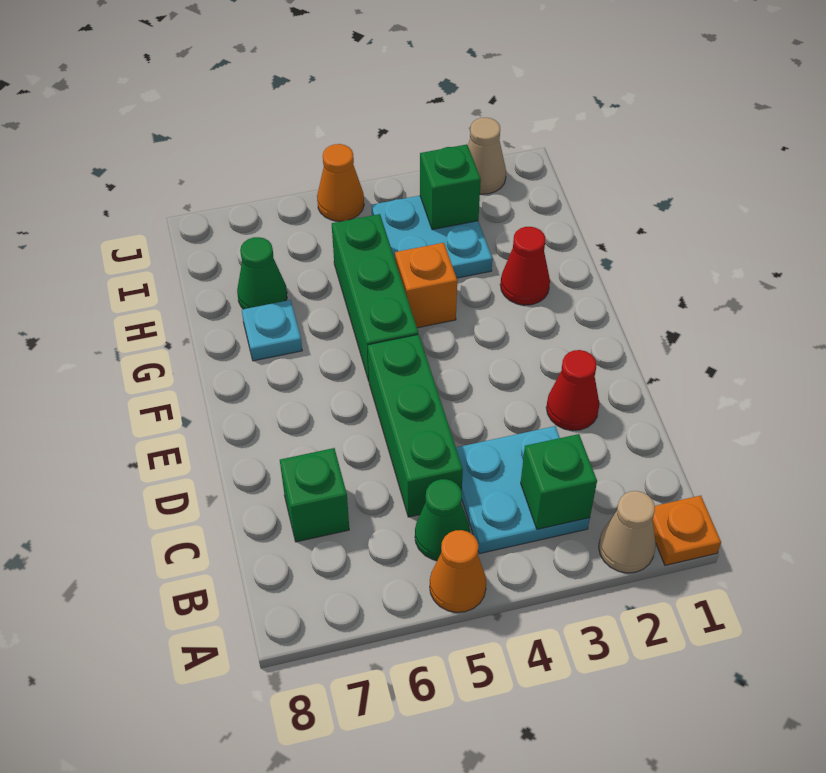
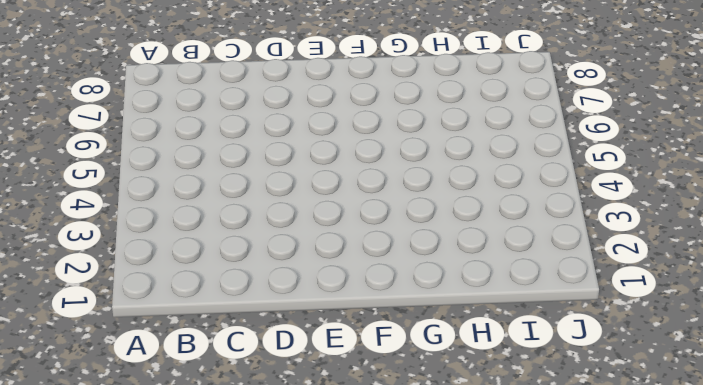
none -> orange 1x1 plate [652,496,721,565]
none -> tan 1x1 cone [599,491,656,573]
none -> orange 1x1 cone [430,530,486,613]

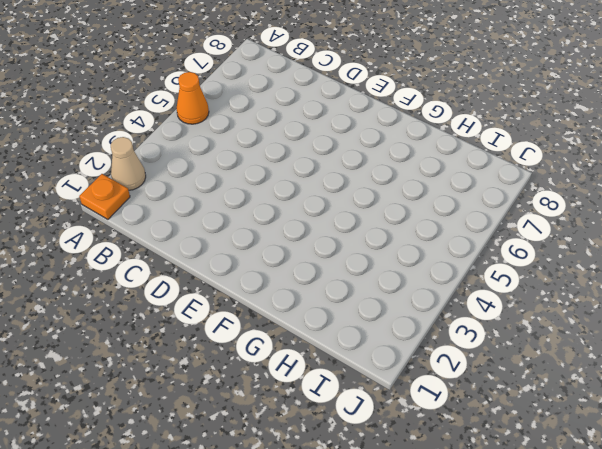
none -> cyan 2x2 plate [456,426,590,554]
none -> green 1x1 cone [415,479,470,560]
none -> green 1x3 brick [368,335,463,517]

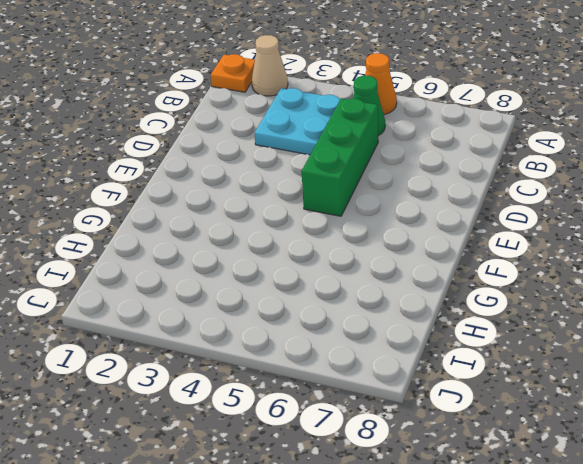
none -> green 1x1 brick [280,448,349,542]
none -> red 1x1 cone [546,350,600,431]
none -> green 1x3 brick [332,214,418,381]

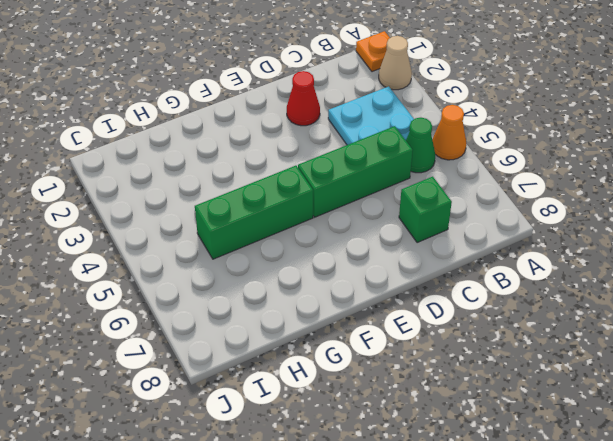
none -> red 1x1 cone [500,227,550,305]
none -> orange 1x1 brick [395,243,457,328]
none -> cyan 1x1 plate [242,300,302,361]

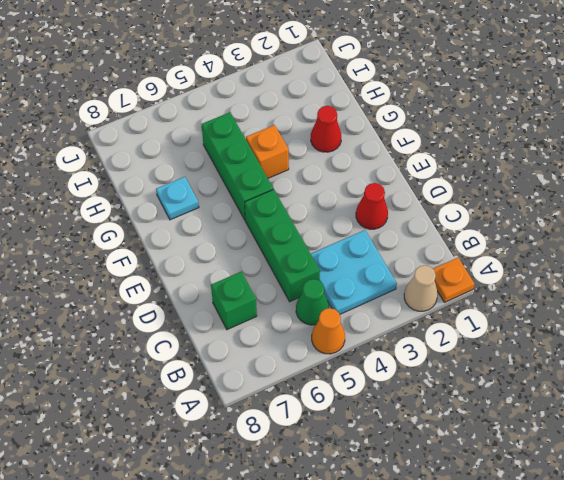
none -> cyan 2x2 plate [371,196,492,278]
none -> green 1x1 cone [237,237,287,309]
none -> tan 1x1 cone [468,118,506,194]

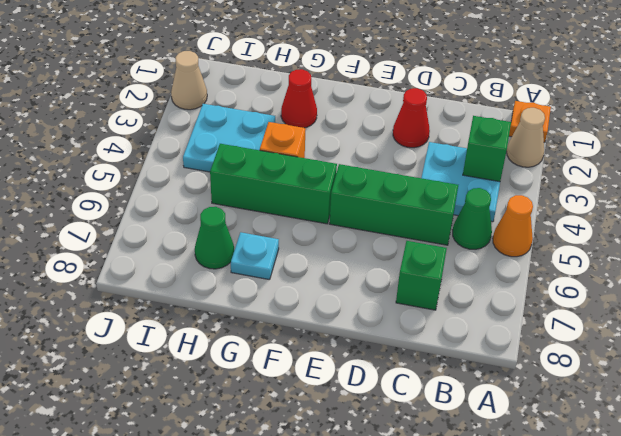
none -> orange 1x1 cone [317,144,364,221]
none -> green 1x1 brick [420,144,481,230]

